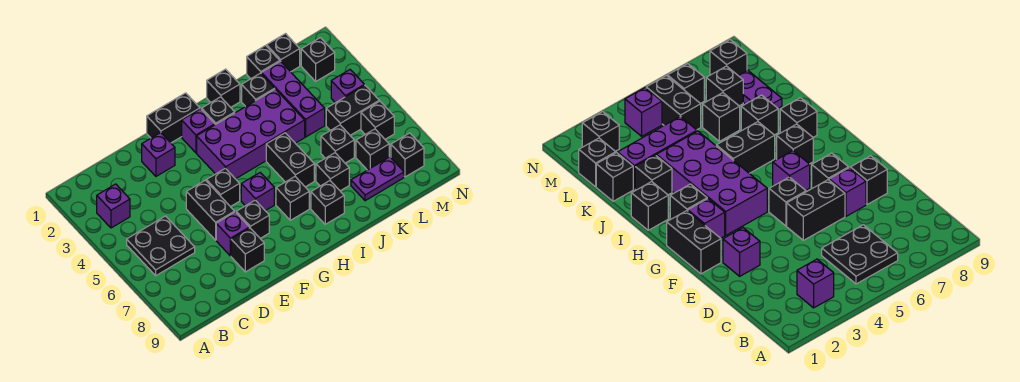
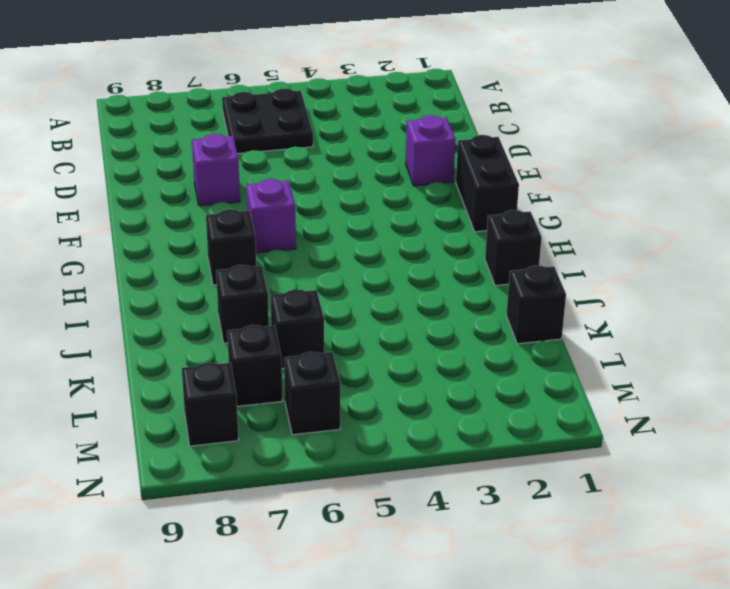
none -> purple 1x1 brick [97,184,130,228]
none -> black 1x2 brick [186,180,235,240]
none -> black 1x1 brick [231,228,264,272]
none -> black 1x1 brick [206,168,240,207]

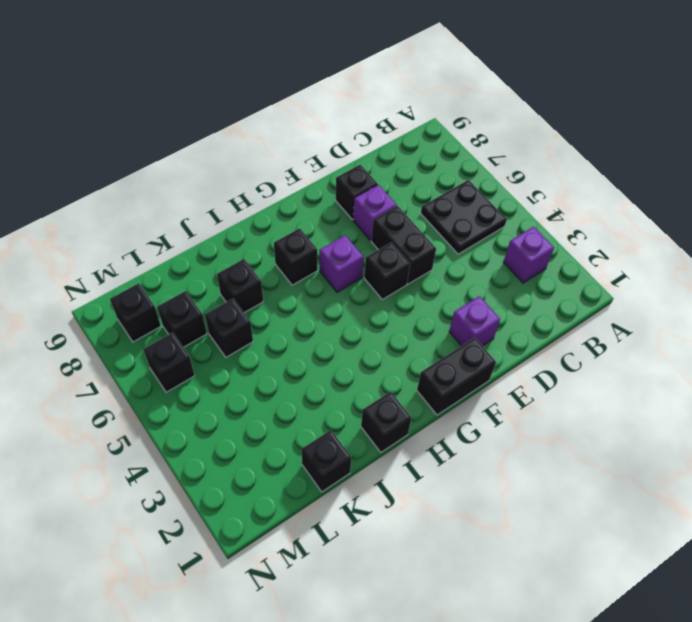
none -> black 1x1 brick [236,200,269,238]
none -> purple 1x1 brick [182,109,215,153]
none -> purple 2x4 brick [197,89,305,179]
none -> black 1x1 brick [202,97,235,125]

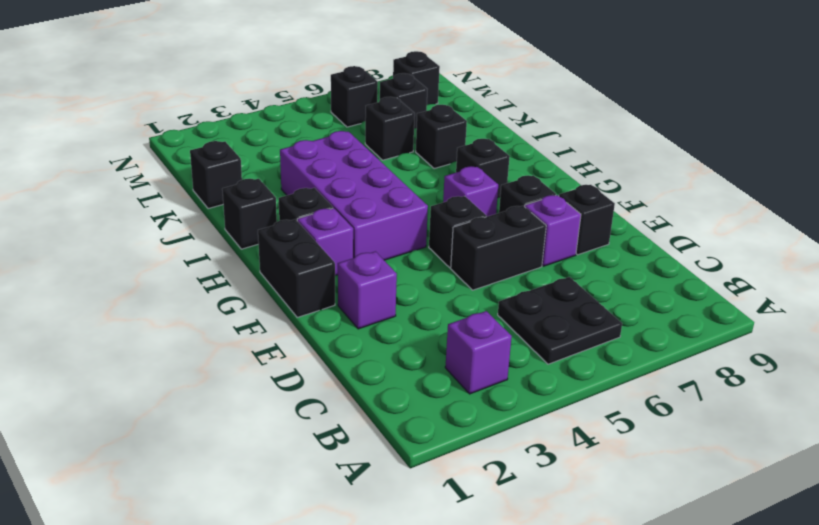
none -> black 1x2 brick [266,133,314,187]
none -> black 1x1 brick [311,181,344,224]
none -> black 1x1 brick [242,73,275,107]
none -> purple 1x3 brick [261,61,325,137]

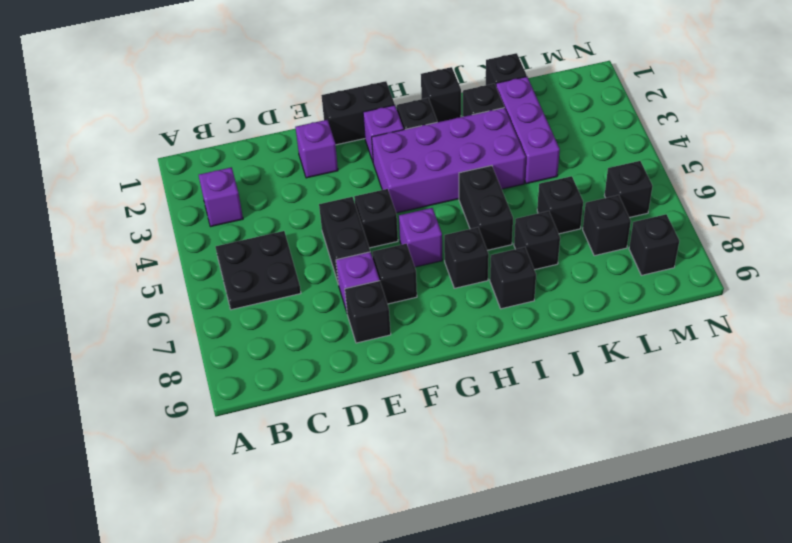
none -> purple 1x2 plate [351,157,404,201]
none -> black 1x1 brick [267,34,300,72]
none -> black 1x2 brick [326,85,379,135]
none -> black 1x1 brick [301,38,335,81]

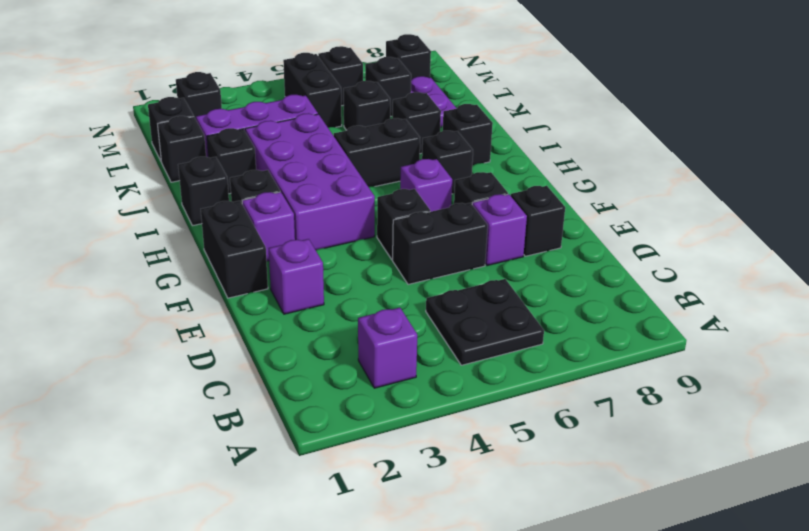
none -> purple 1x1 brick [331,70,364,103]

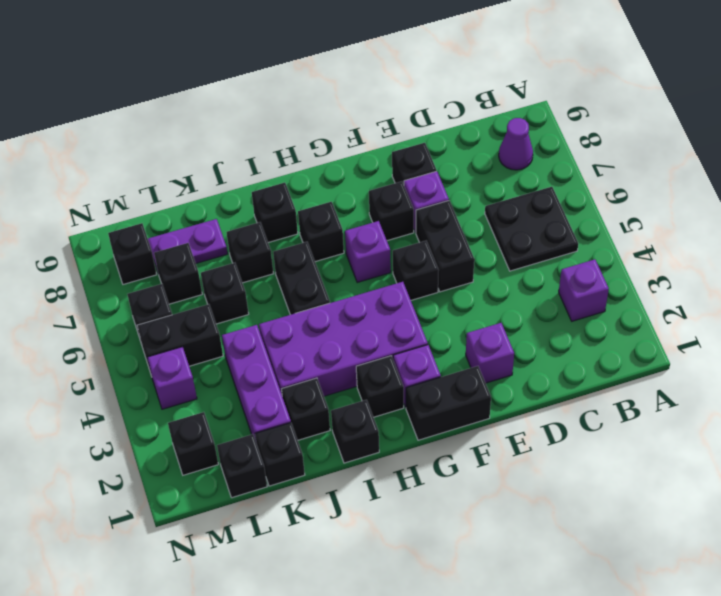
purple 1x1 cone [499,118,533,170] -> none

